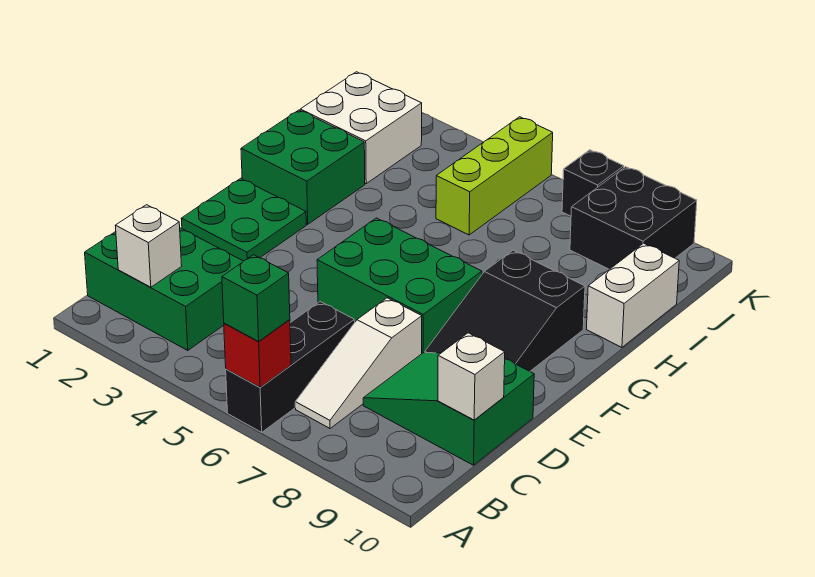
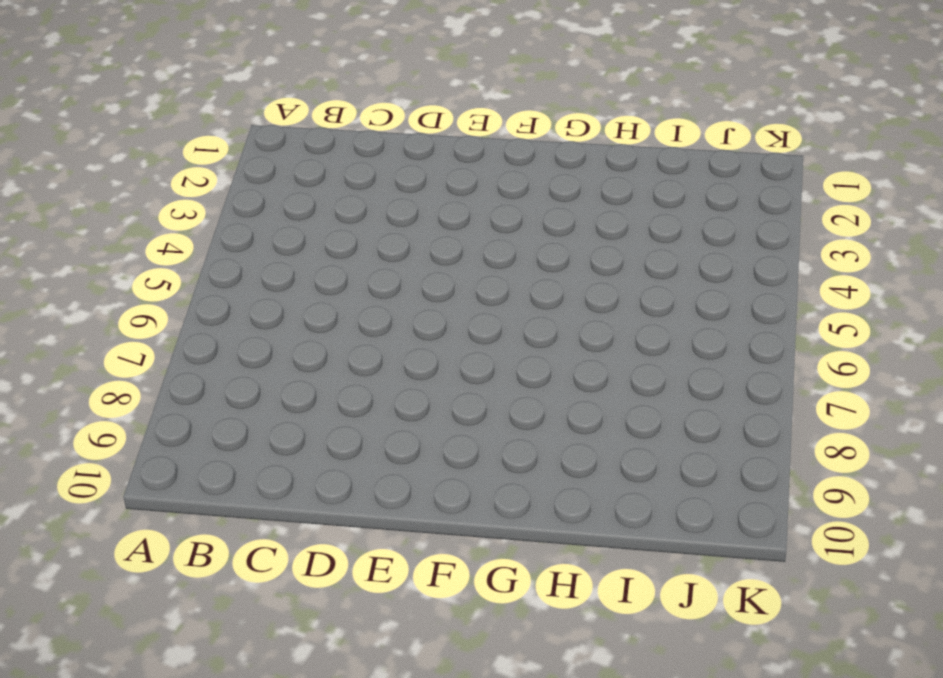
none -> black 1x3 brick [226,302,355,432]
none -> green 2x3 brick [85,228,243,350]
none -> white 1x3 slope [295,298,422,428]

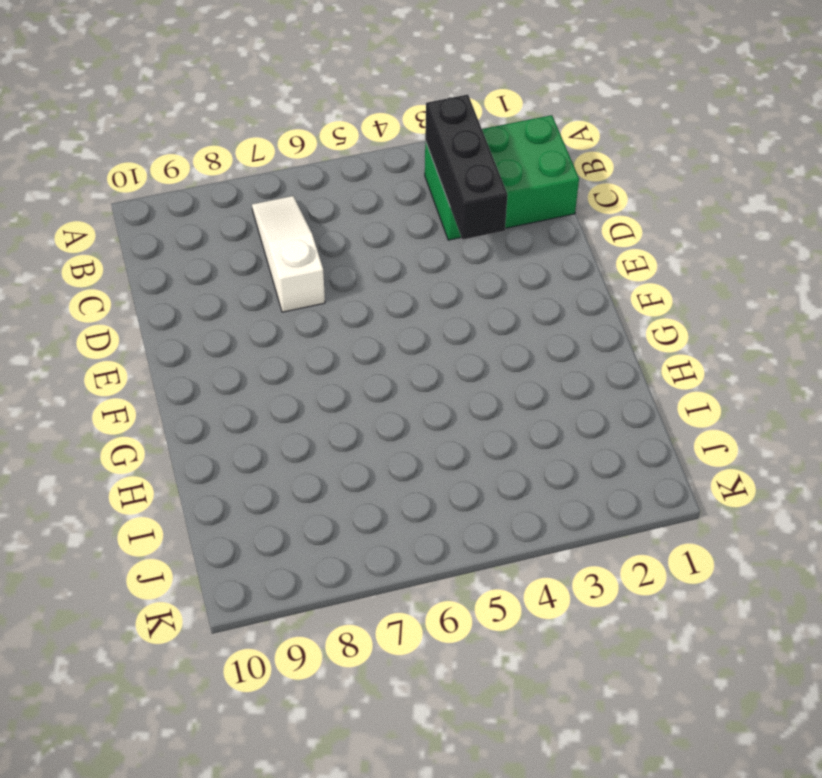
black 1x3 brick [425,95,508,240] -> black 1x3 brick moved to [226,302,355,432]
none -> green 2x3 slope [363,353,534,465]
none -> green 2x2 plate [181,178,306,261]
none -> green 2x3 brick [317,218,482,353]

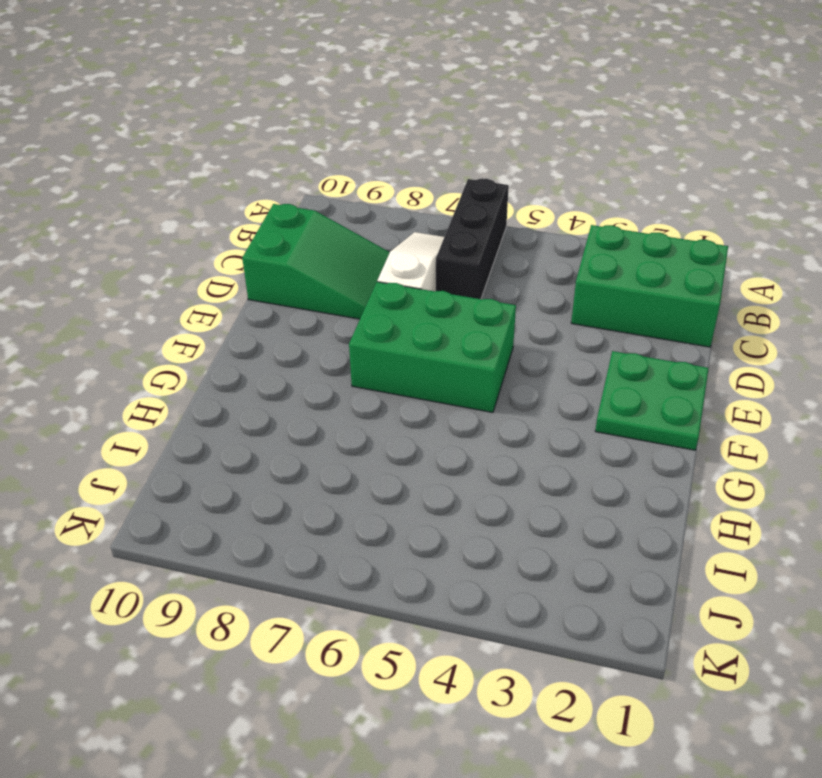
none -> black 2x3 slope [425,250,585,371]
none -> green 2x2 brick [241,110,365,224]
none -> white 1x2 brick [586,243,679,347]

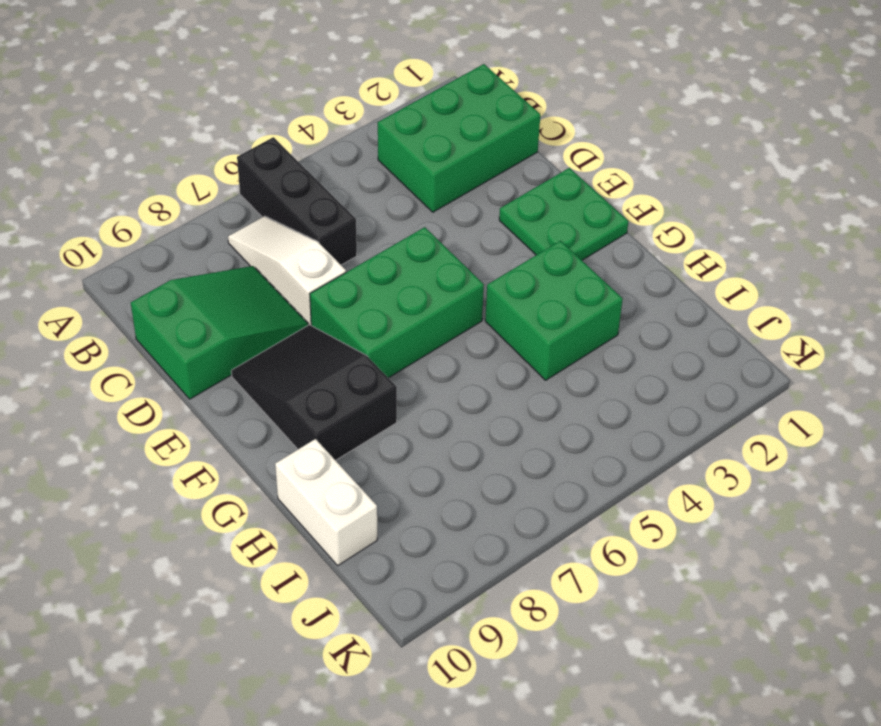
green 2x2 brick [485,241,623,380] -> green 2x2 brick moved to [241,110,365,224]
none -> white 2x2 brick [300,72,422,184]
none -> lime 1x3 brick [436,117,553,235]
none -> black 2x2 brick [570,167,697,269]

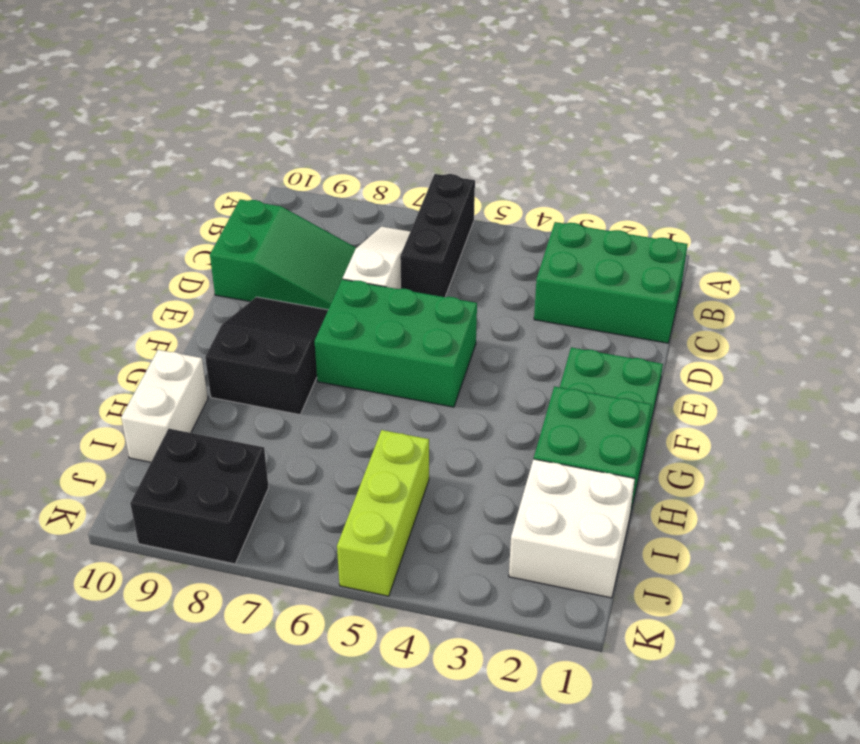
none -> black 1x1 brick [562,150,624,216]
none -> red 1x1 brick [224,320,291,387]
none -> white 1x1 brick [115,205,182,287]

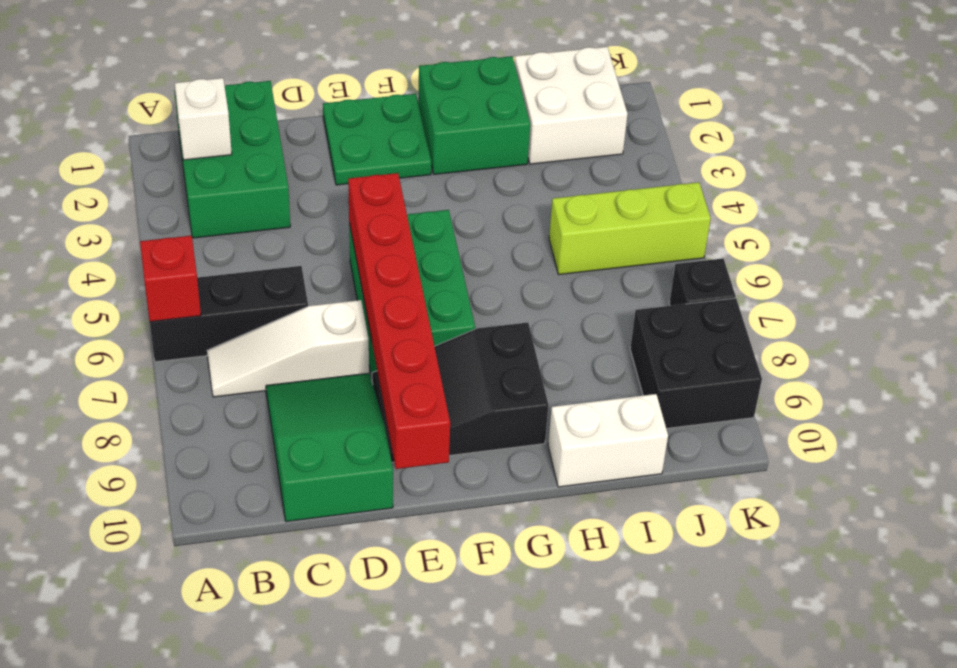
red 1x6 brick [348,173,450,469] -> none
none -> white 1x1 brick [438,333,505,420]
none -> green 1x1 brick [222,255,290,341]

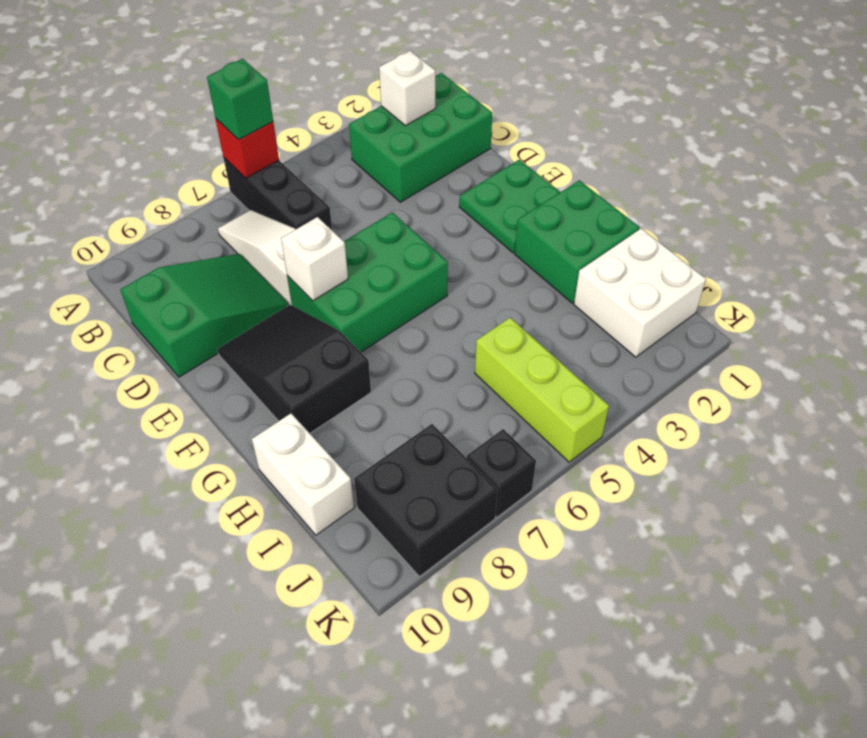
white 1x1 brick [281,217,348,301] -> white 1x1 brick moved to [438,333,505,420]

